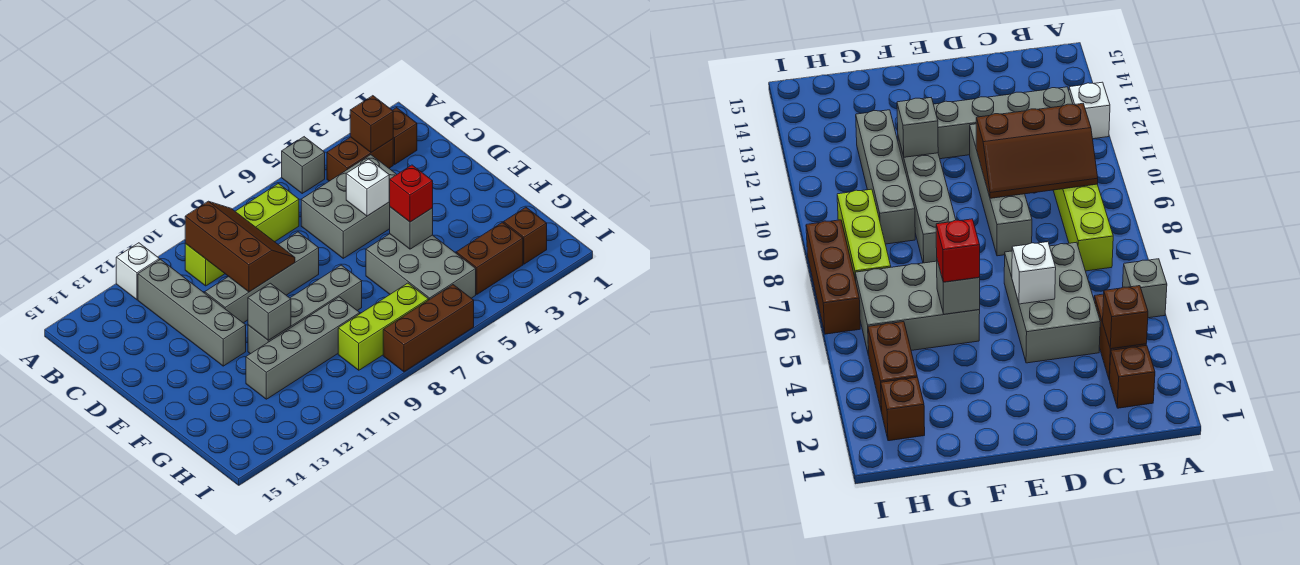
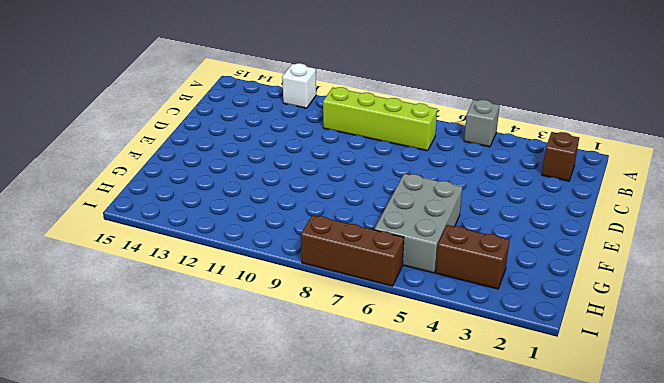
none -> brown 1x2 brick [327,137,393,181]
none -> grey 1x4 brick [138,259,246,366]
none -> grey 2x3 brick [301,155,397,258]

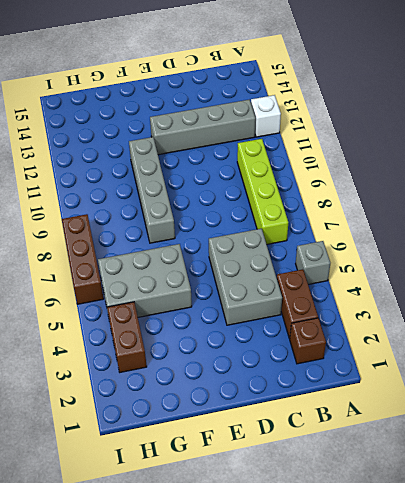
none -> grey 1x4 brick [205,232,319,323]
none -> grey 1x4 brick [246,297,360,399]
none -> brown 1x1 brick [504,207,547,264]

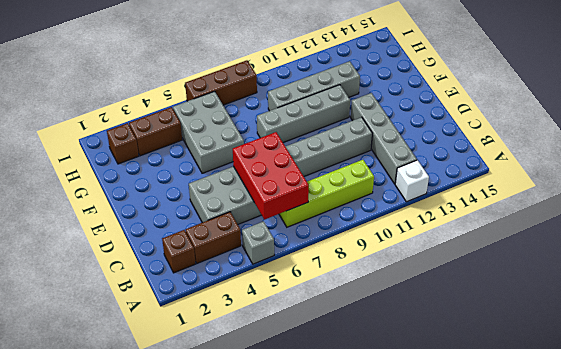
red 2x3 brick [233,132,309,220] -> none
none -> lime 1x3 brick [338,283,429,370]
none -> brown 1x1 brick [350,96,393,152]
none -> brown 2x3 slope [185,201,295,292]

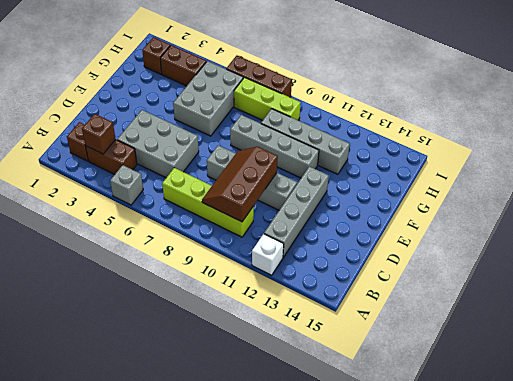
none -> white 1x1 brick [346,159,389,216]
none -> grey 1x1 brick [390,207,433,249]
none -> grey 1x1 brick [248,283,291,340]

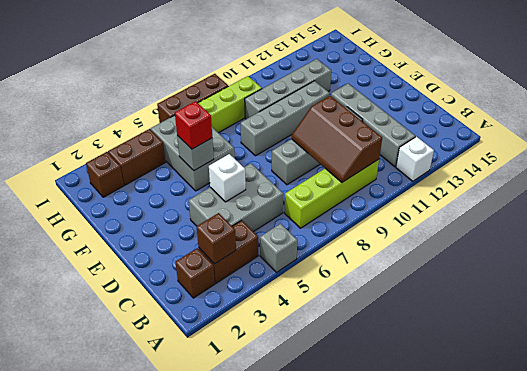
none -> grey 1x1 brick [248,283,291,340]

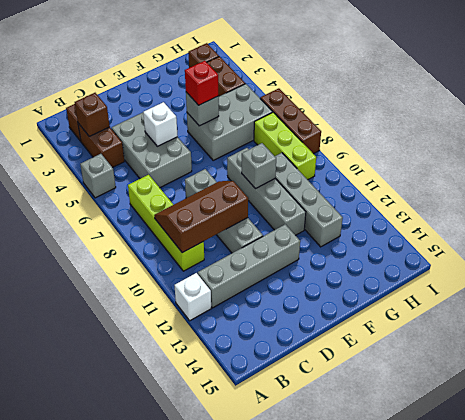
grey 1x1 brick [242,143,276,189] -> grey 1x1 brick moved to [248,283,291,340]

